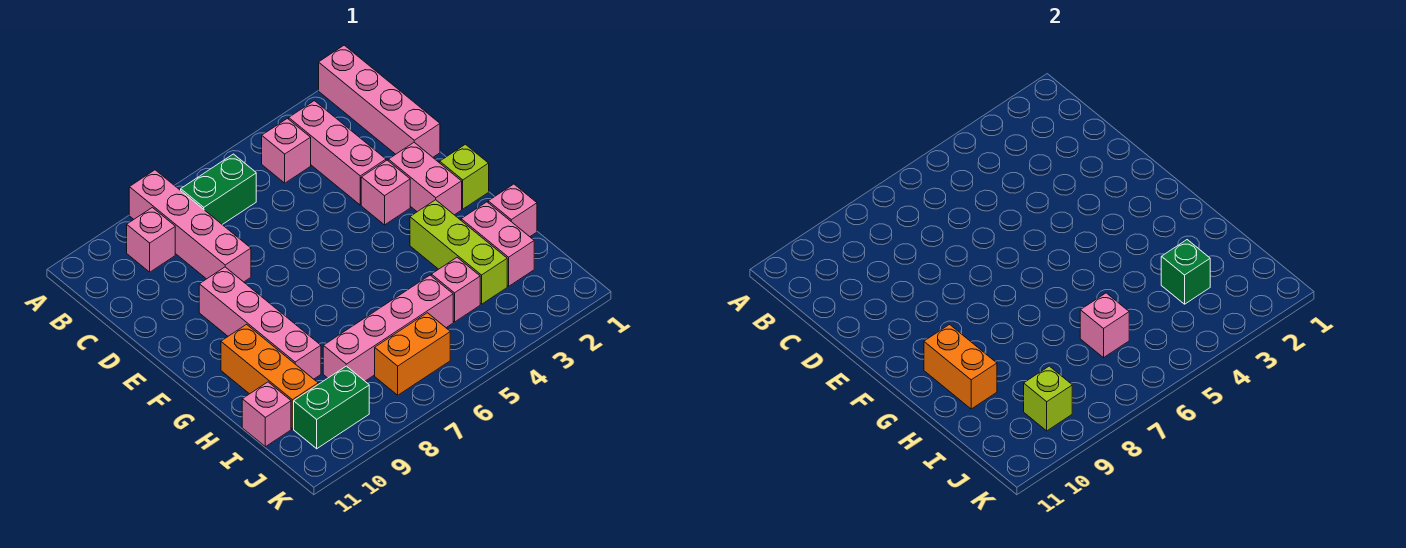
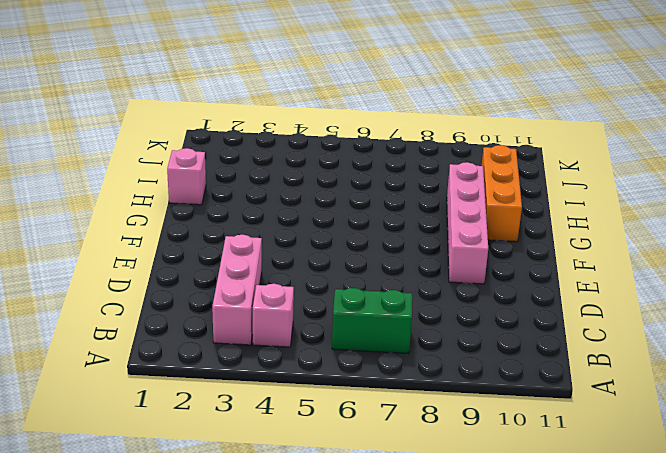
none -> pink 1x4 brick [319,45,440,157]
none -> pink 1x4 brick [129,170,251,282]
none -> pink 1x1 brick [127,207,175,272]

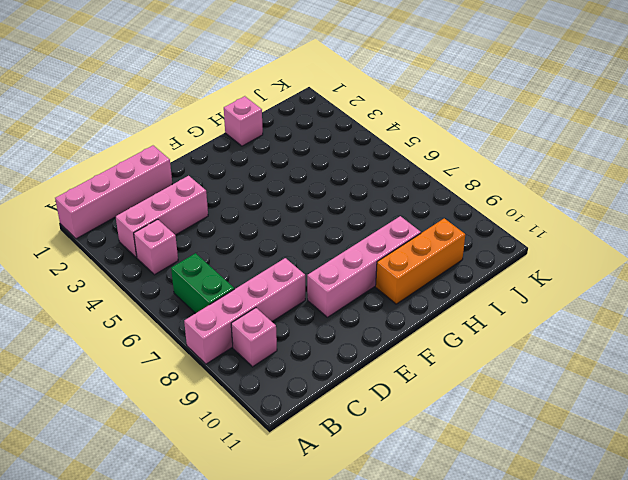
none -> pink 1x2 brick [388,142,462,215]
none -> pink 1x1 brick [361,160,410,225]
none -> lime 1x1 brick [440,144,489,209]

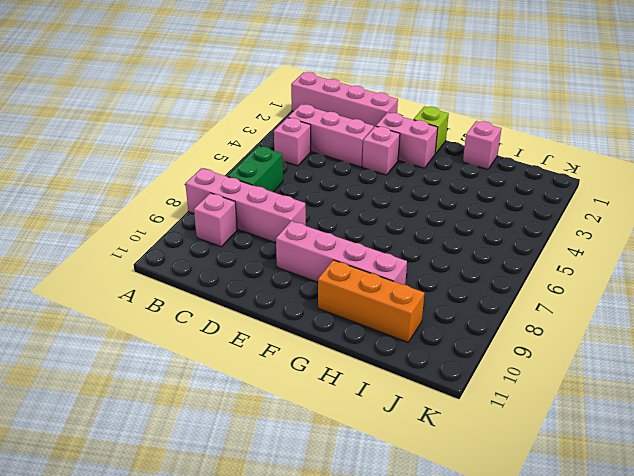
none -> lime 1x3 brick [410,200,507,304]
none -> pink 1x2 brick [461,202,534,286]
none -> pink 1x1 brick [431,257,480,322]

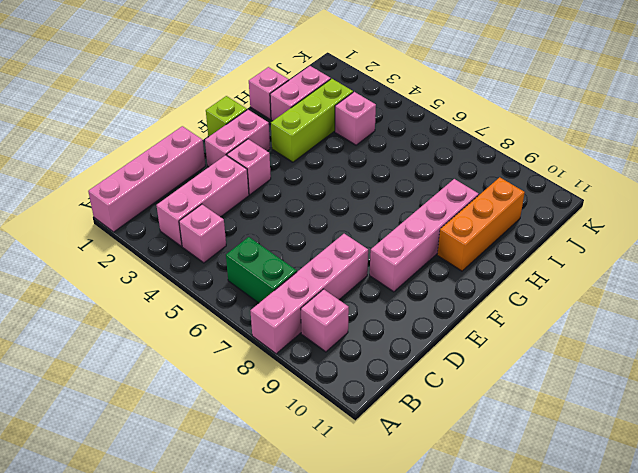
none -> pink 1x4 brick [323,275,453,381]
none -> pink 1x1 brick [242,382,291,447]
none -> orange 1x2 brick [375,313,450,395]

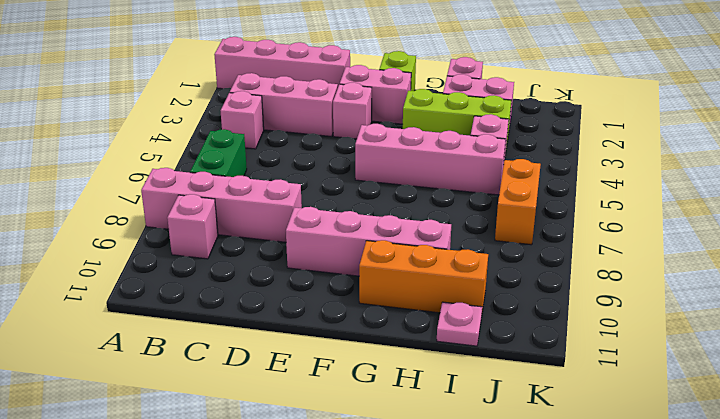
pink 1x4 brick [355,124,506,195] -> pink 1x4 brick turned to [323,275,453,381]
pink 1x1 plate [437,302,482,346] -> pink 1x1 brick [242,382,291,447]
none -> green 1x2 brick [294,366,369,449]
none -> orange 1x2 brick [924,325,997,409]
none -> green 1x1 brick [1161,240,1210,304]

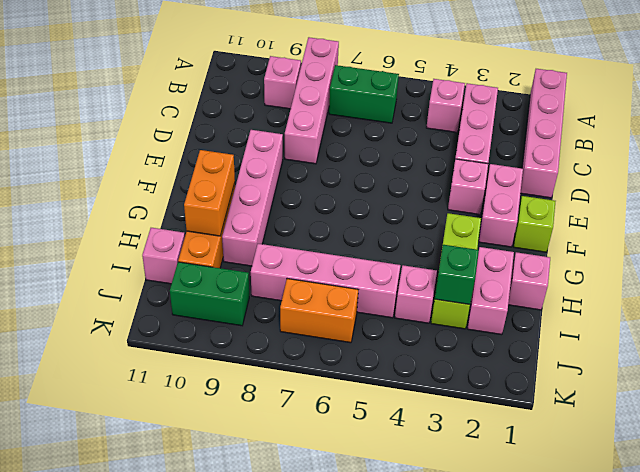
none -> pink 1x1 brick [1080,293,1129,358]
none -> lime 1x1 brick [1024,366,1072,431]

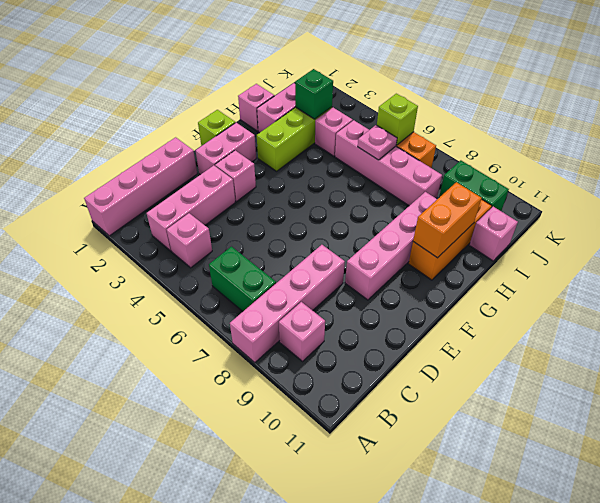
pink 1x1 plate [358,125,397,160] -> pink 1x1 brick [1080,293,1129,358]
lime 1x1 brick [377,94,418,145] -> lime 1x1 brick moved to [1024,366,1072,431]

